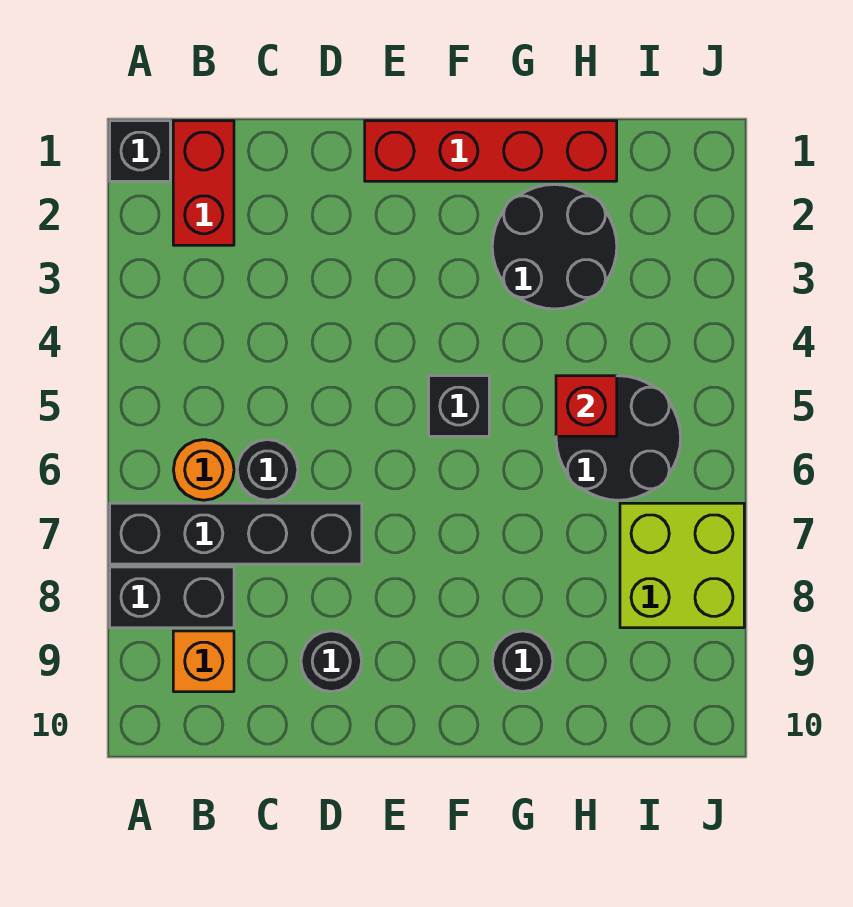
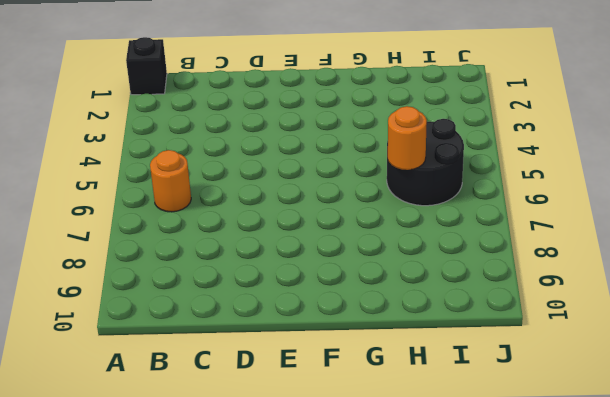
orange 1x1 round brick [388,106,427,170] -> none
none -> black 1x4 brick [110,503,362,564]
none -> black 1x2 brick [110,567,234,628]
none -> red 1x2 brick [173,121,234,245]

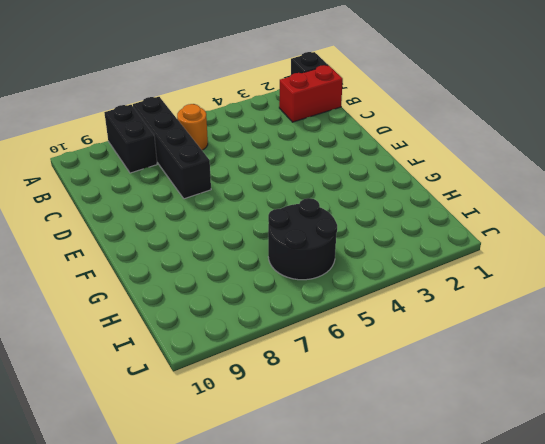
none -> orange 1x1 brick [173,631,234,692]
none -> black 1x1 round brick [237,440,298,500]
none -> black 1x1 round brick [301,631,362,692]

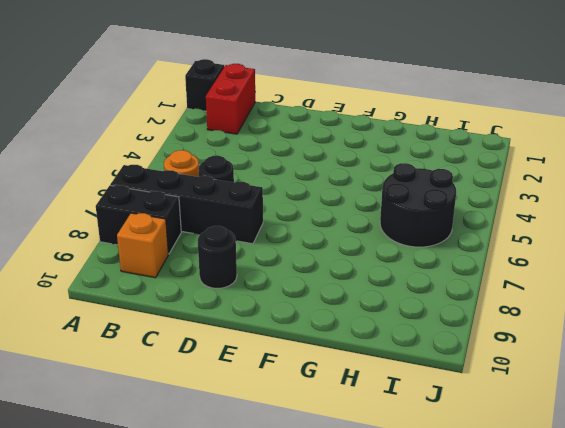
none -> red 1x4 brick [365,121,617,181]
none -> black 1x1 brick [429,376,489,436]
none -> black 2x2 round brick [492,184,617,309]

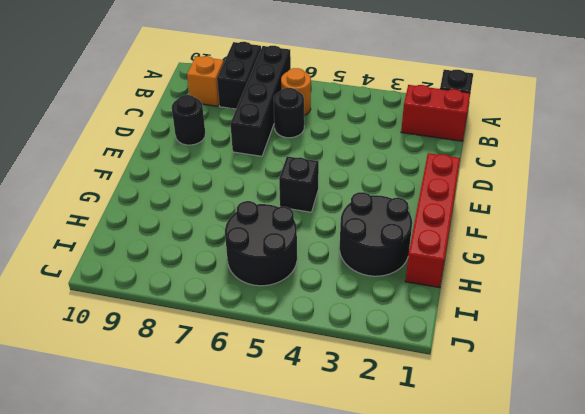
none -> black 1x1 round brick [492,631,553,692]
none -> lime 2x2 brick [620,503,744,628]
none -> red 1x1 brick [556,376,617,436]

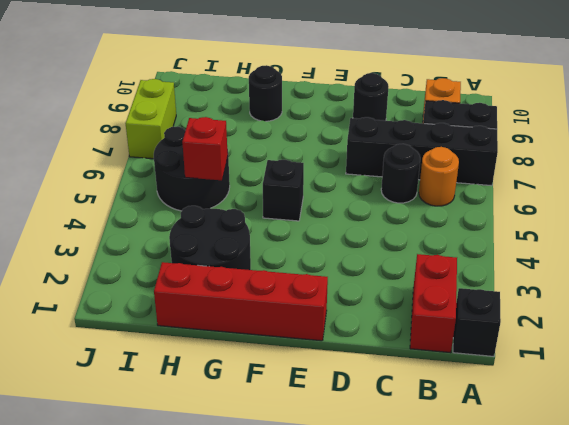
lime 1x2 brick [126,79,176,159] -> lime 2x2 brick [620,503,744,628]

